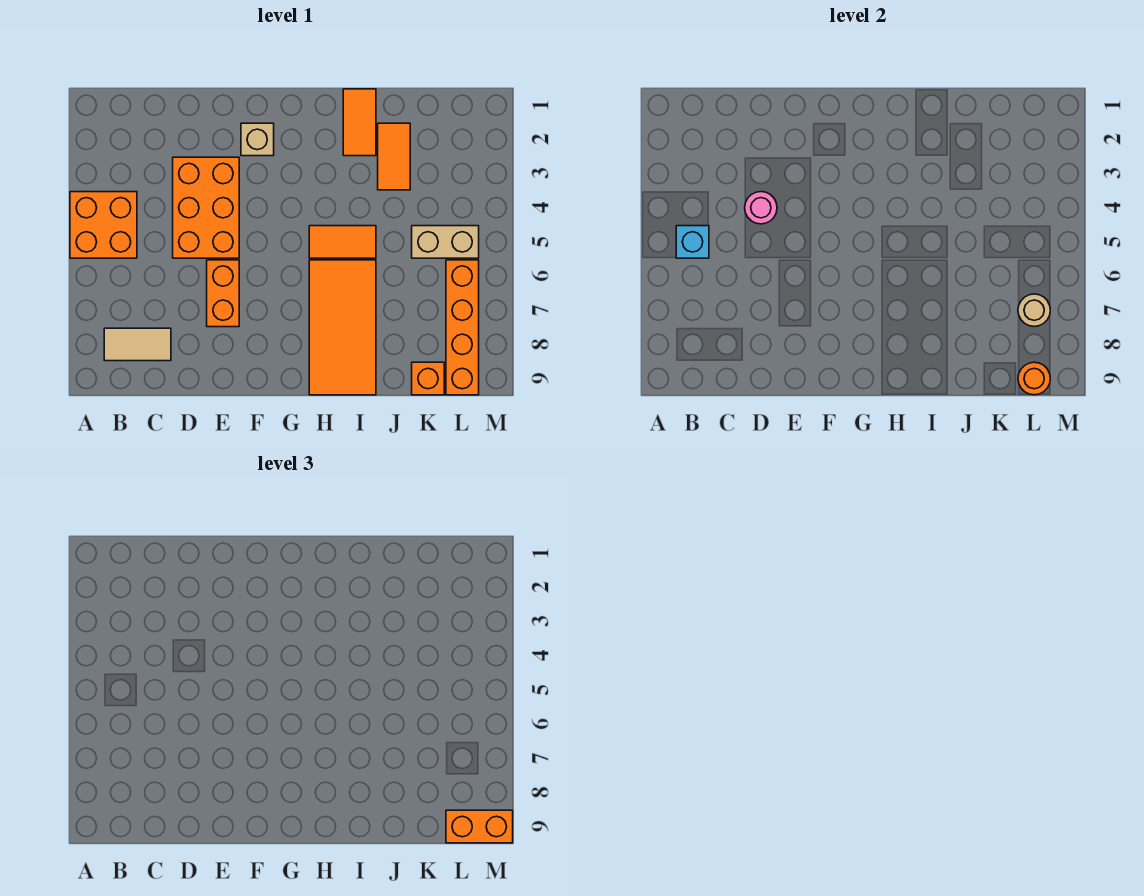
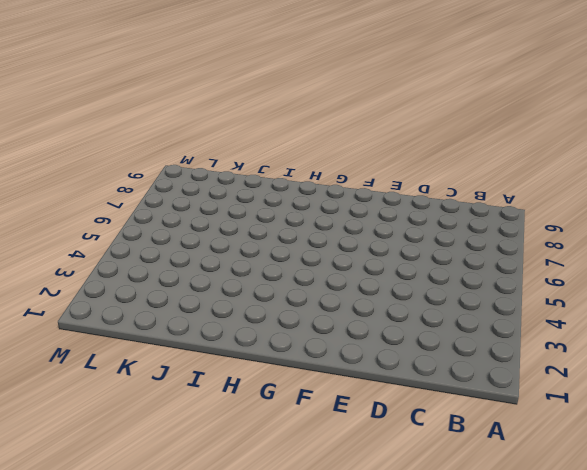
none -> orange 2x2 brick [70,192,137,258]
none -> tan 1x2 tile [104,328,171,361]
none -> orange 2x3 brick [173,157,239,258]

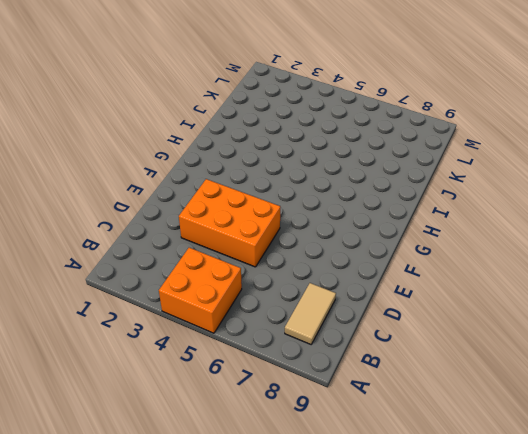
none -> orange 1x2 brick [207,260,239,327]
none -> tan 1x1 brick [241,123,274,156]
none -> orange 1x2 tile [309,226,376,258]

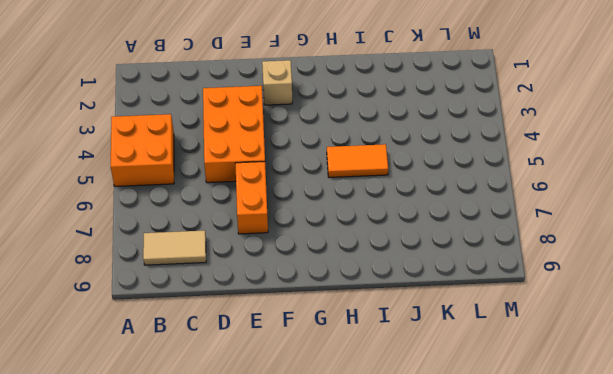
none -> orange 2x4 tile [309,260,376,395]
none -> orange 1x2 tile [343,89,376,156]
none -> orange 1x2 tile [378,123,410,190]

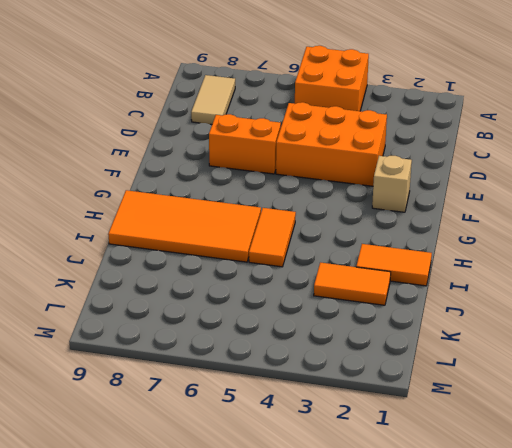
none -> tan 1x2 brick [412,226,479,258]
none -> orange 1x1 brick [412,362,444,395]
none -> orange 1x4 brick [446,260,479,395]

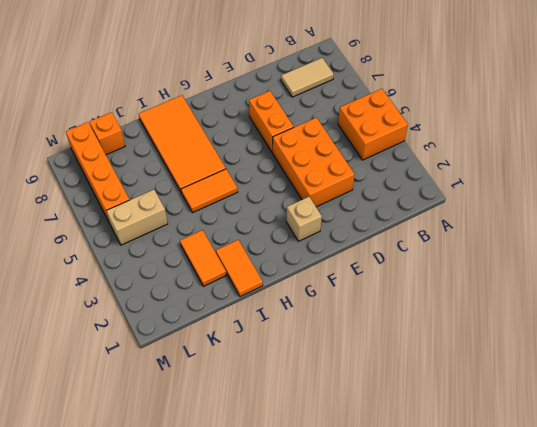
none -> cyan 1x1 brick [676,226,709,258]
none -> pink 1x1 round brick [745,192,777,224]
none -> tan 1x1 round brick [1018,294,1050,327]

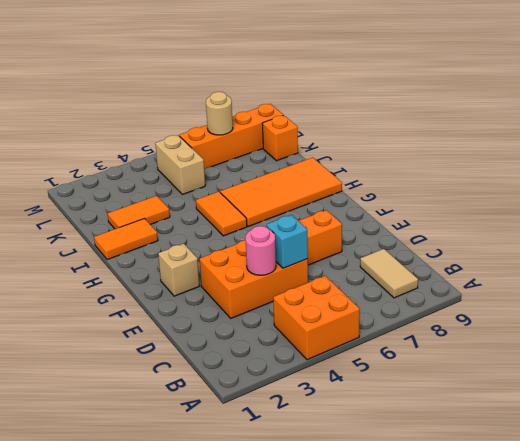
cyan 1x1 brick [267,215,308,268] -> cyan 1x1 brick moved to [676,226,709,258]
none -> orange 1x1 round brick [1018,362,1050,395]
none -> orange 1x2 brick [446,810,513,843]

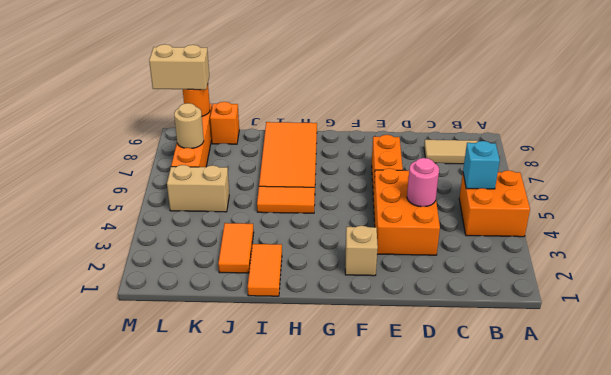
tan 1x2 brick [149,44,209,90] -> orange 1x2 brick [446,810,513,843]

